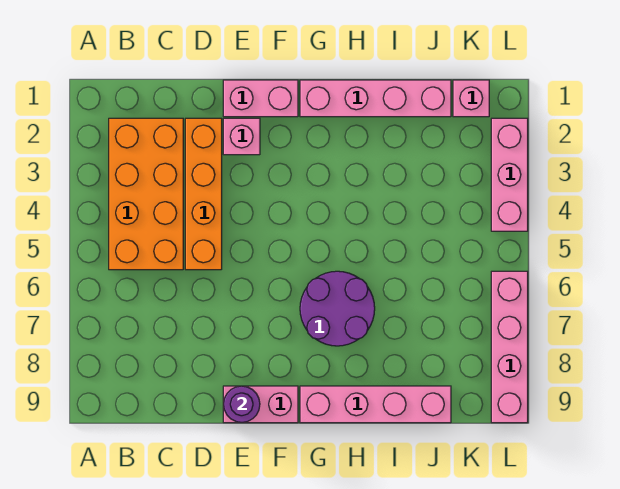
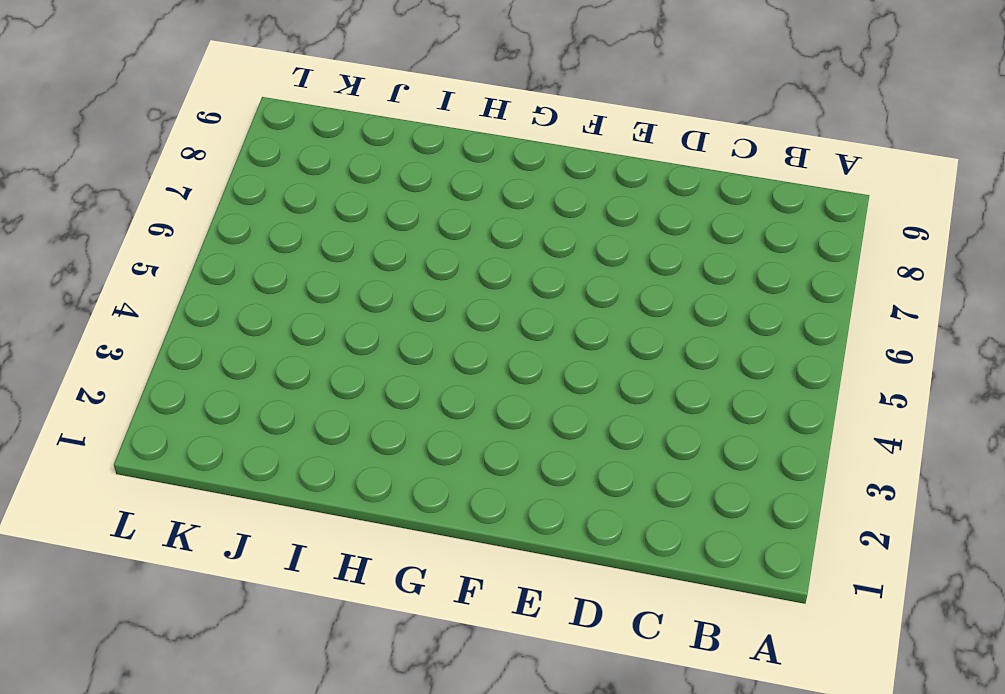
none -> orange 2x4 brick [109,118,183,270]
none -> orange 1x4 brick [185,118,222,270]
none -> pink 1x2 brick [223,80,298,117]

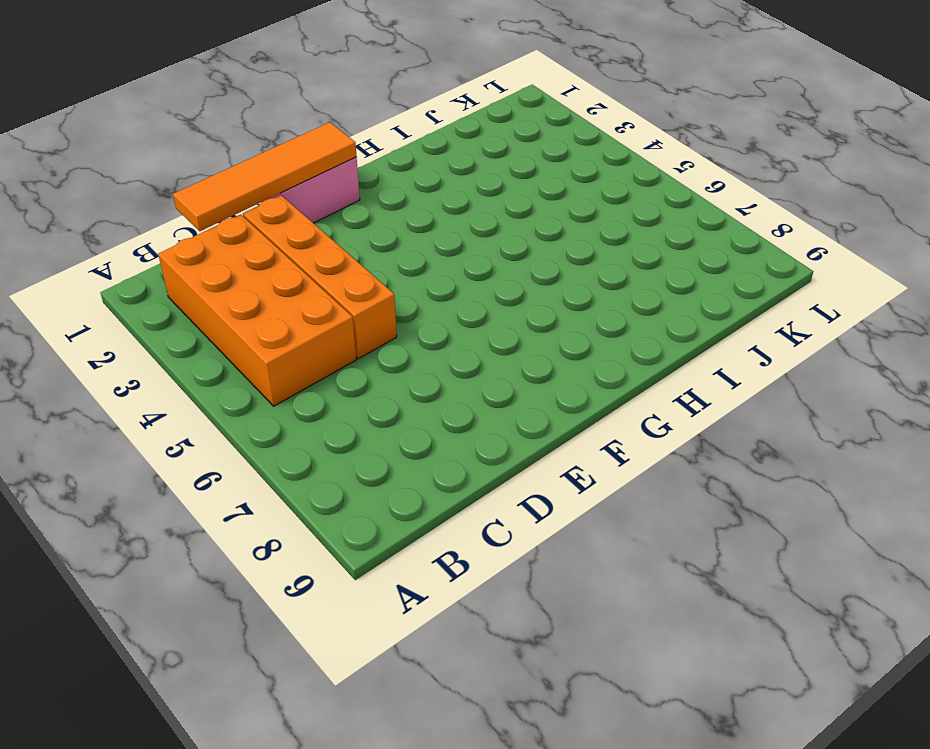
orange 1x4 tile [173,122,357,231] -> none
none -> pink 1x1 brick [223,118,260,155]
none -> pink 1x2 brick [223,386,298,423]
none -> pink 1x4 brick [300,80,451,117]

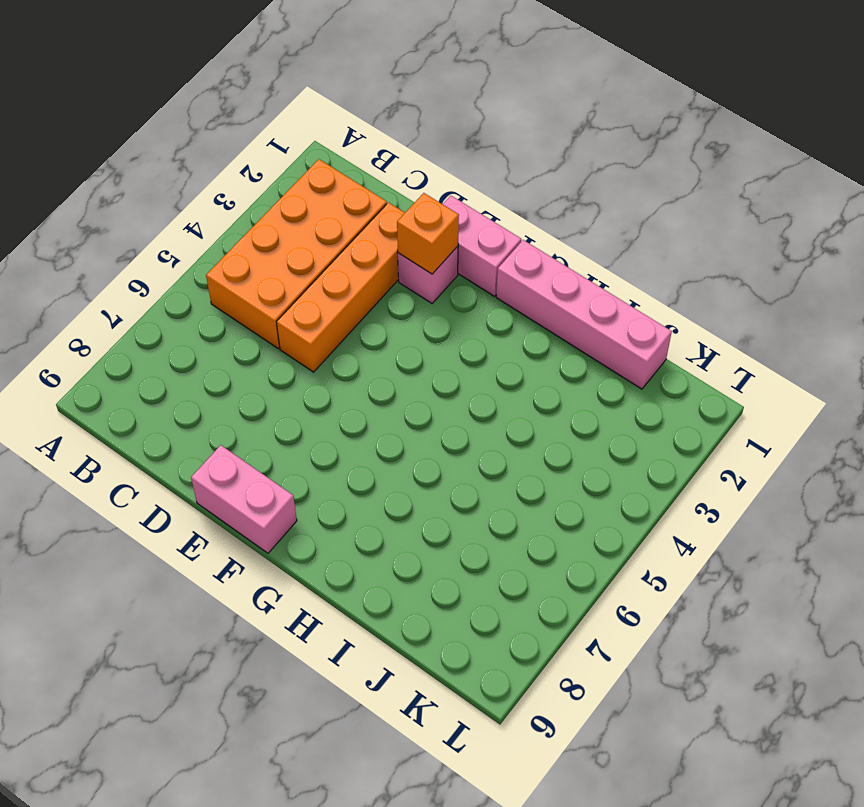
orange 1x1 brick [397,193,459,274] -> none
none -> purple 2x2 round brick [300,271,375,346]
none -> pink 1x4 brick [300,386,451,423]
none -> pink 1x1 brick [453,80,489,117]

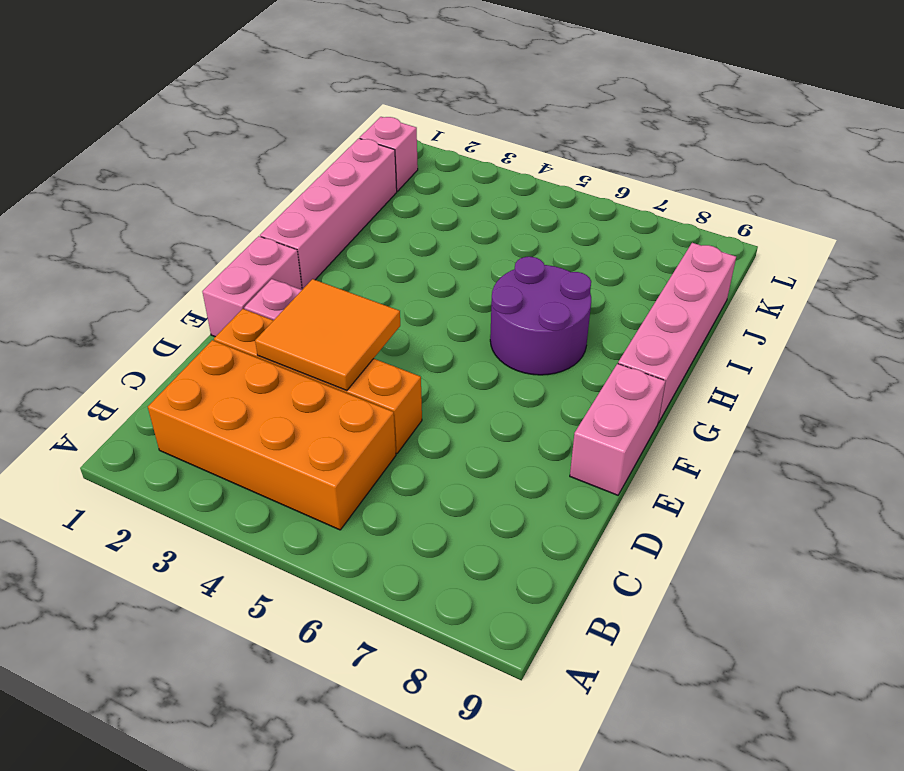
orange 2x2 tile [255,279,400,391] -> none
none -> pink 1x3 brick [491,118,528,231]
none -> pink 1x4 brick [491,271,528,423]
none -> purple 1x1 round brick [224,386,260,422]

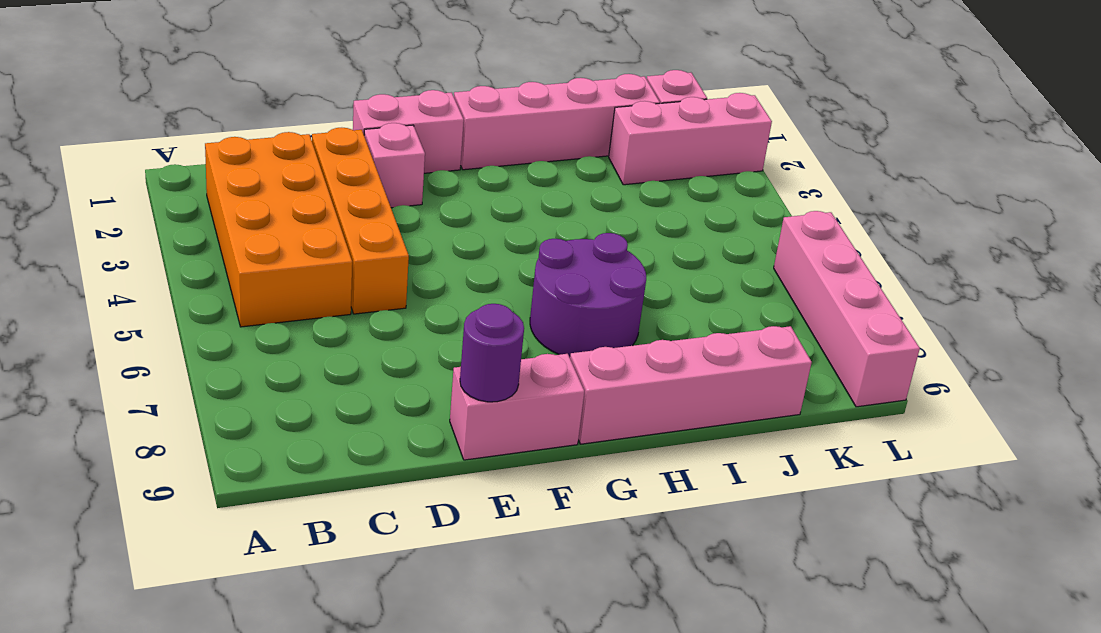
pink 1x3 brick [609,93,772,185] -> pink 1x3 brick turned to [491,118,528,231]

